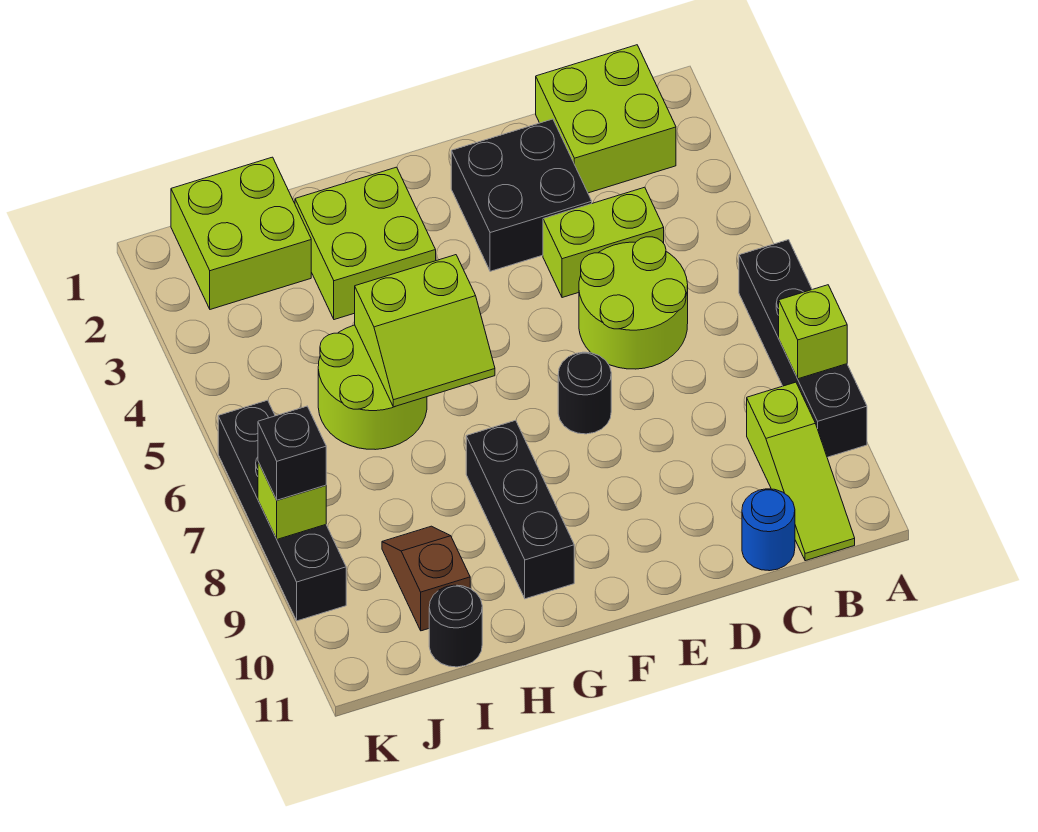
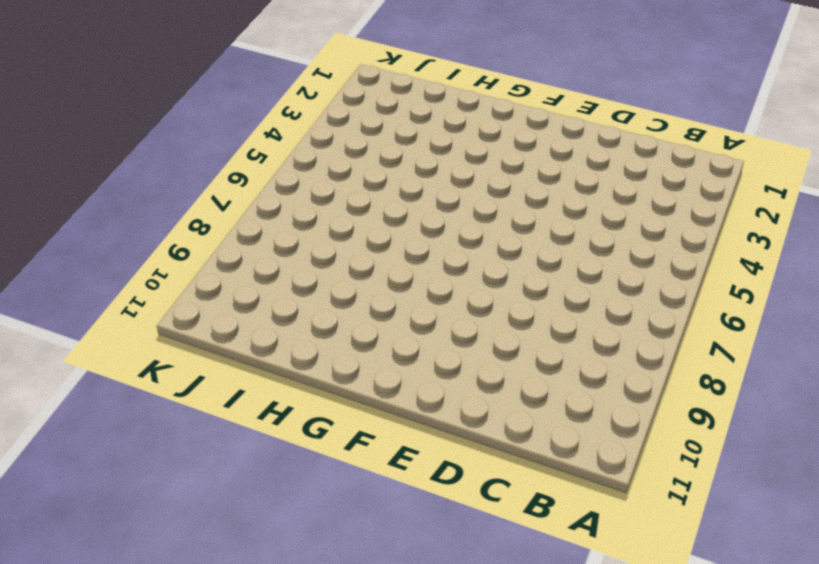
none -> black 1x4 brick [739,240,867,457]
none -> lime 2x2 brick [536,45,676,193]
none -> lime 1x3 slope [747,382,855,561]

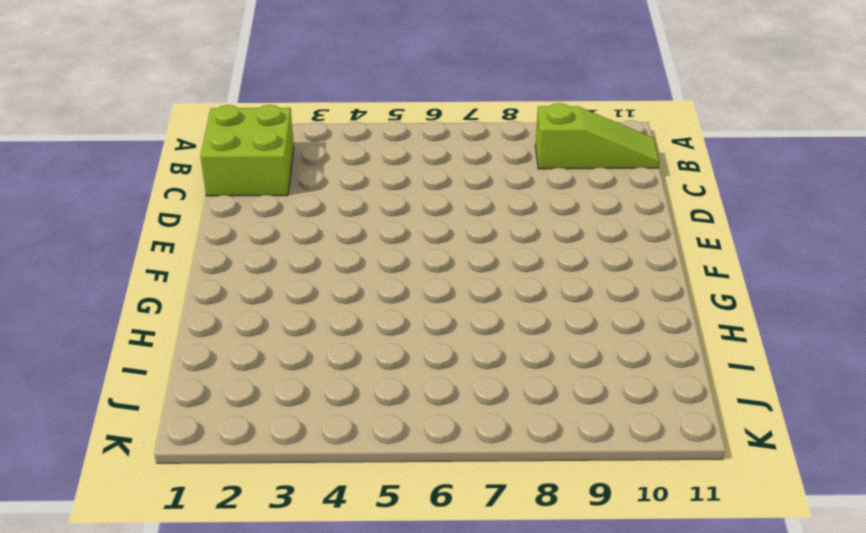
none -> black 1x4 brick [739,240,867,457]
none -> lime 1x2 brick [543,187,664,298]
none -> lime 2x2 round brick [579,237,688,369]

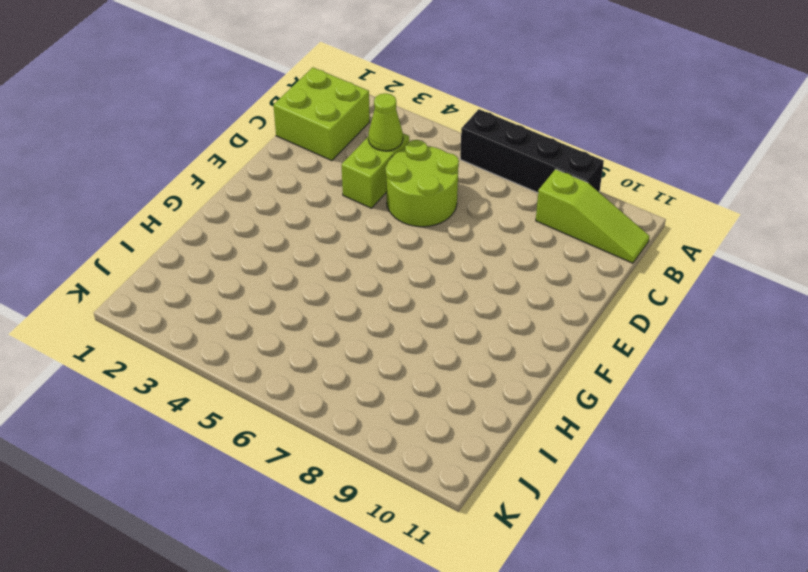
lime 1x1 cone [368,93,403,151] -> none
none -> blue 1x1 round brick [742,489,795,571]
none -> black 2x2 brick [451,119,592,271]
none -> black 1x1 round brick [558,352,611,434]

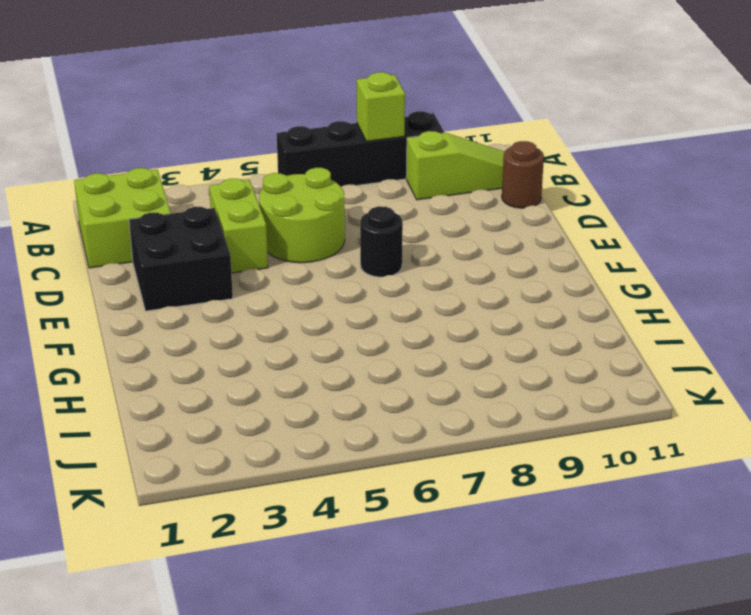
brown 1x1 round brick [502,141,544,208] -> blue 1x1 round brick [742,489,795,571]
none -> lime 2x2 brick [295,167,436,320]
none -> black 1x3 brick [466,420,574,599]
none -> lime 2x2 round brick [318,325,427,450]

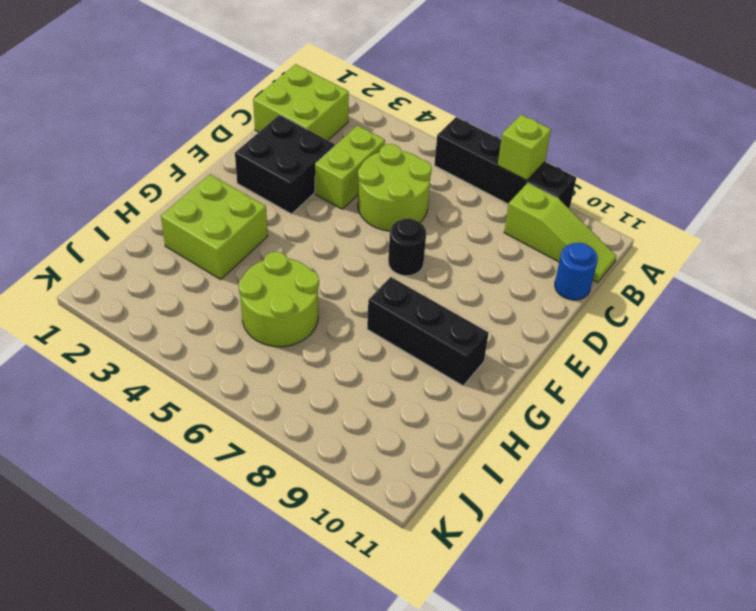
none -> lime 2x2 brick [171,157,311,309]
none -> brown 1x2 slope [382,526,470,631]
none -> black 1x1 round brick [429,585,482,667]

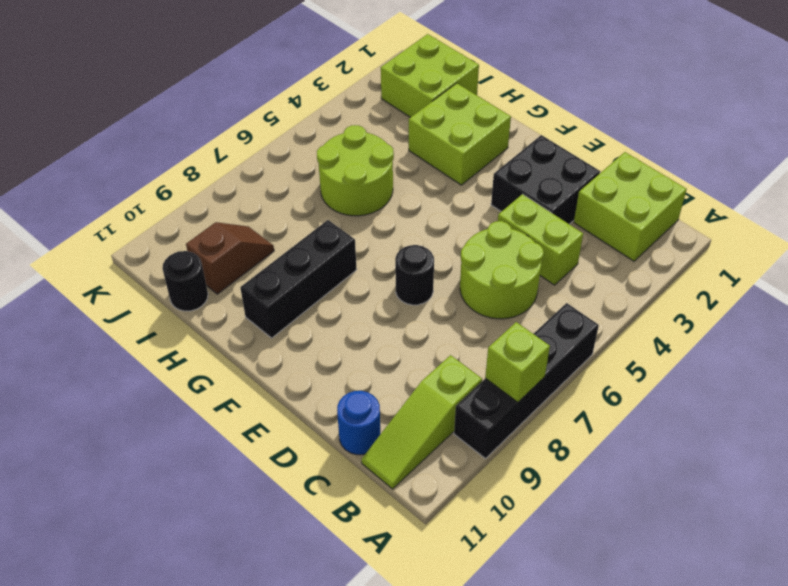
none -> black 1x4 brick [218,400,346,621]
none -> lime 2x2 slope [355,255,495,407]
none -> lime 1x1 brick [258,462,326,539]

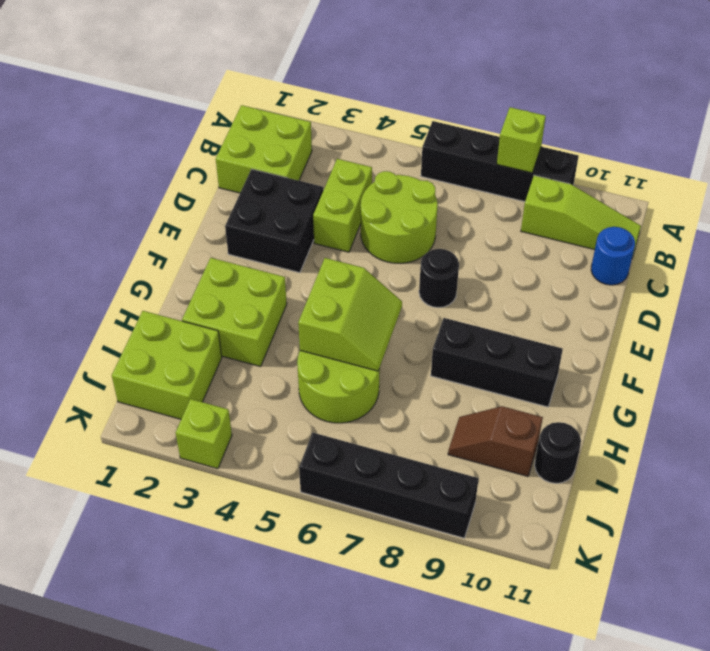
lime 1x1 brick [176,399,232,469] -> lime 1x1 brick moved to [258,462,326,539]
none -> black 1x1 brick [258,406,326,500]

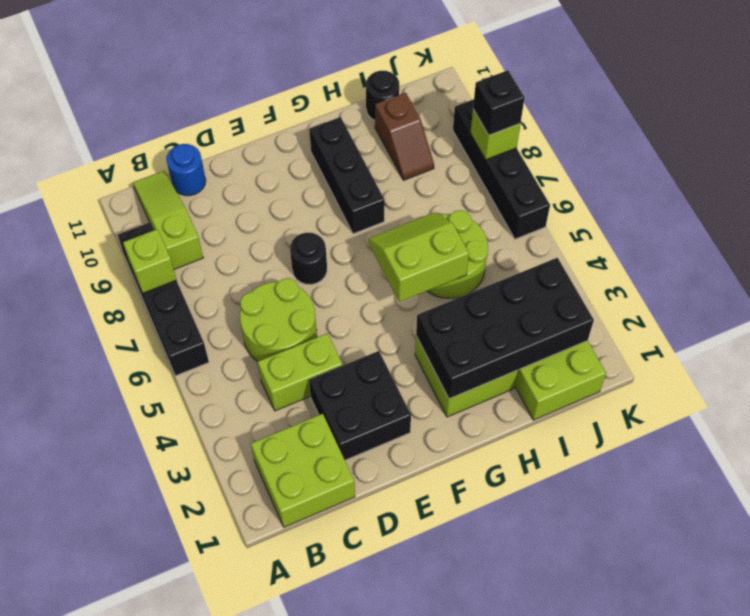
black 2x4 brick [416,258,594,399] -> none

